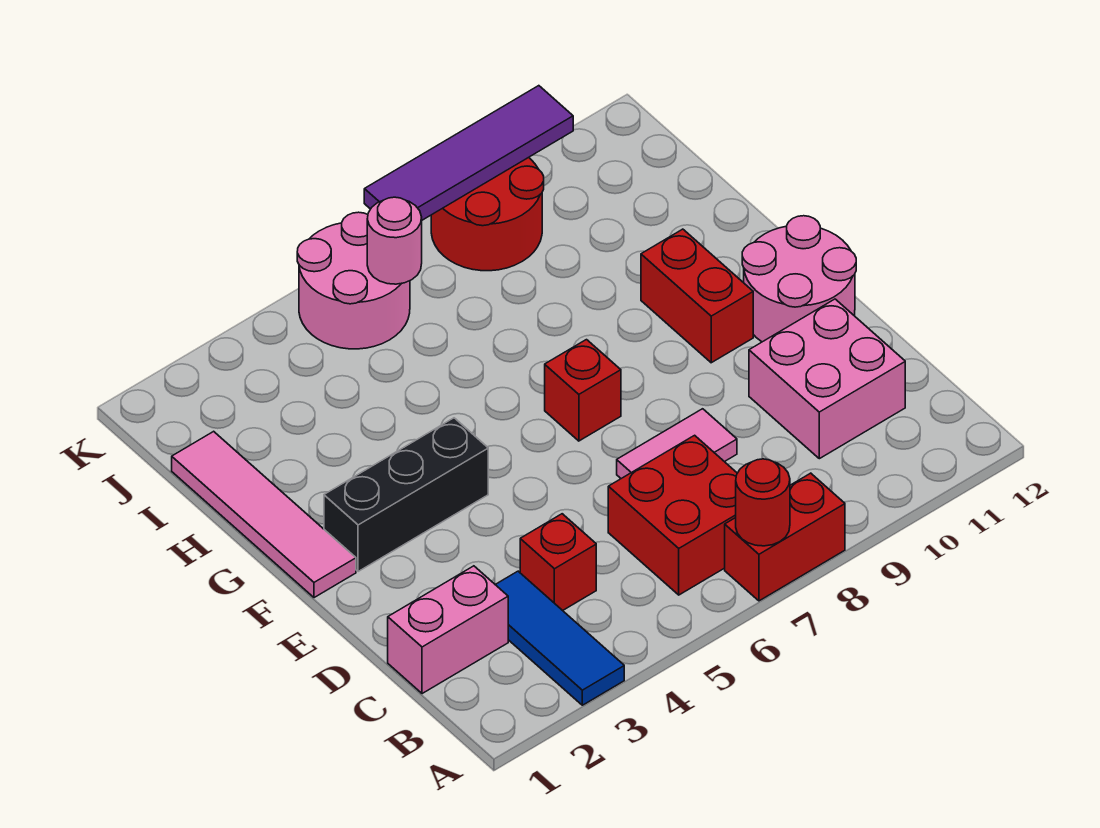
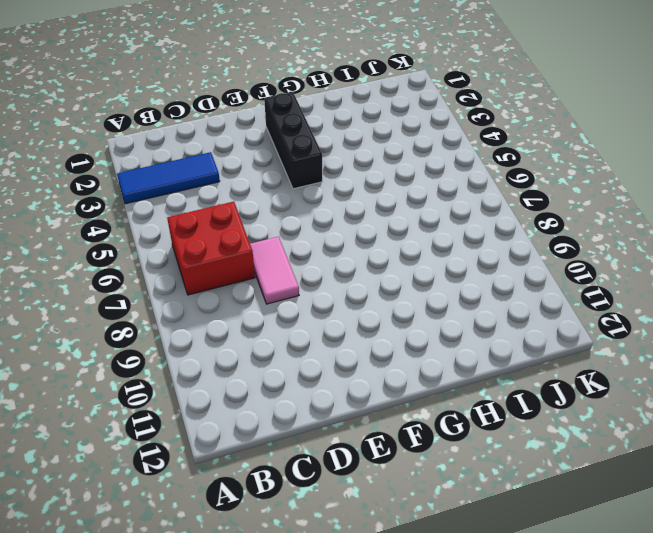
none -> red 1x2 brick [725,473,845,601]
none -> pink 1x2 brick [388,566,508,694]
none -> red 1x1 brick [520,514,596,611]

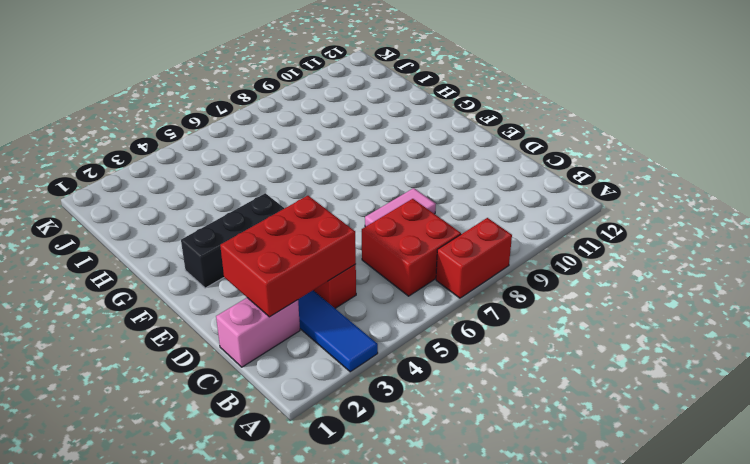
red 2x3 brick [220,196,356,317] -> none
none -> pink 2x2 brick [749,299,905,459]
none -> pink 2x2 round brick [742,216,856,342]
none -> pink 1x4 tile [172,431,356,598]

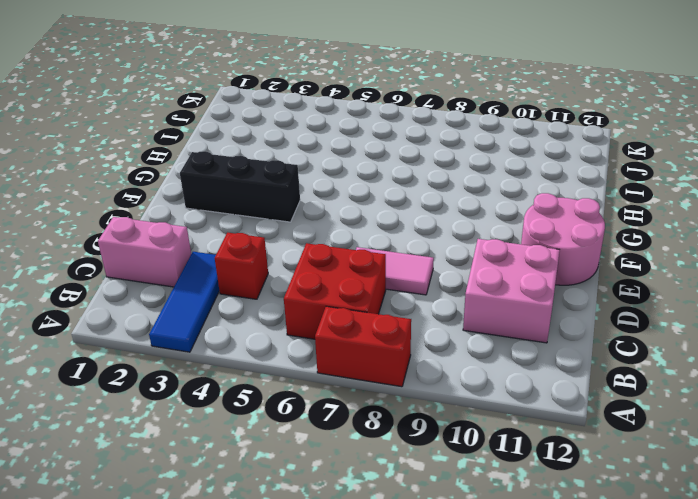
none -> pink 1x4 tile [172,431,356,598]
none -> red 1x1 brick [545,340,621,441]
none -> red 1x2 brick [641,229,753,363]

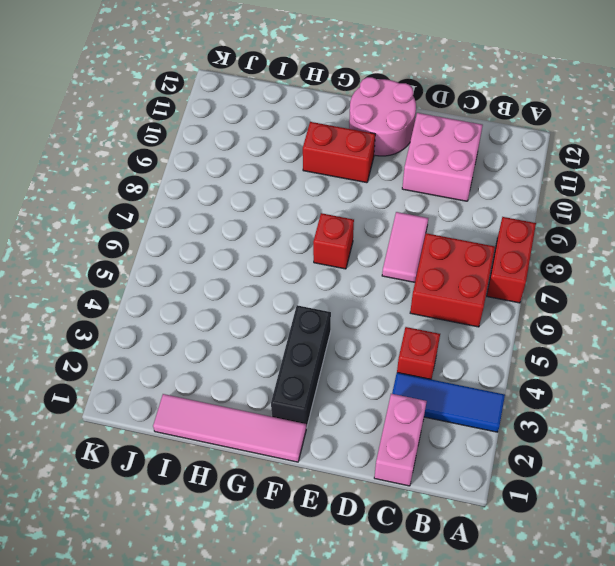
none -> pink 2x2 round brick [297,212,410,349]
none -> red 2x2 round brick [431,157,544,271]
none -> red 1x1 round brick [736,459,790,546]

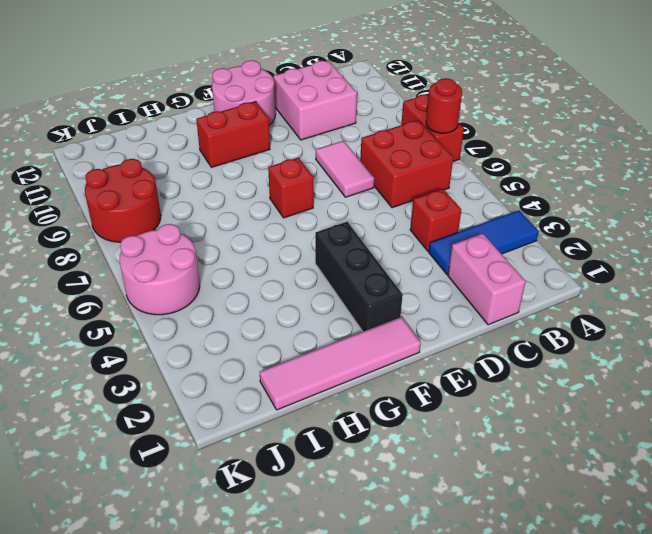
none -> pink 1x1 round brick [367,197,422,284]
none -> purple 1x4 tile [364,86,573,220]

